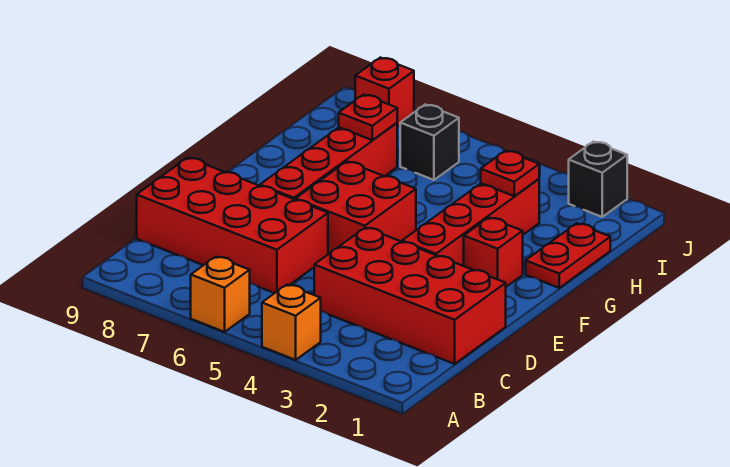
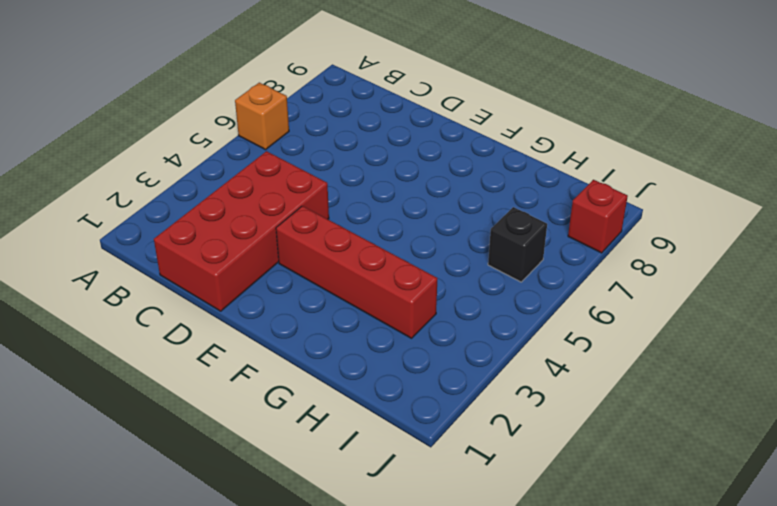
none -> orange 1x1 brick [262,285,321,360]
none -> red 2x4 brick [137,158,328,293]
none -> red 2x2 brick [296,162,416,254]

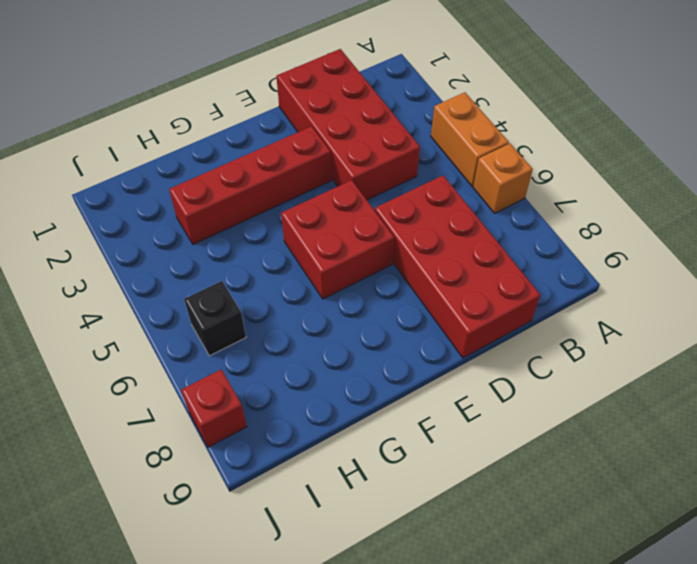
orange 1x2 brick [431,92,509,186] -> orange 1x1 brick [262,285,321,360]
none -> red 1x4 brick [260,123,397,200]
none -> red 1x1 brick [464,218,523,287]
none -> red 1x2 plate [526,223,610,288]

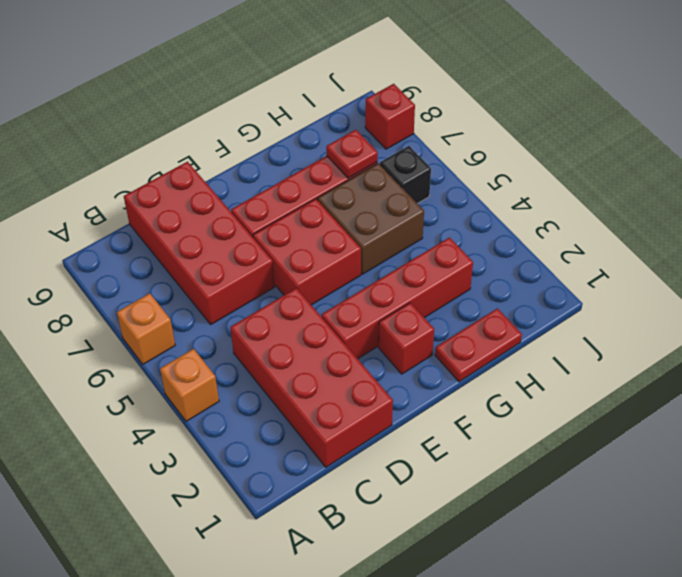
brown 2x2 brick [318,163,424,274] -> none
none -> black 1x1 brick [569,142,627,217]
none -> red 1x1 plate [481,151,539,196]

